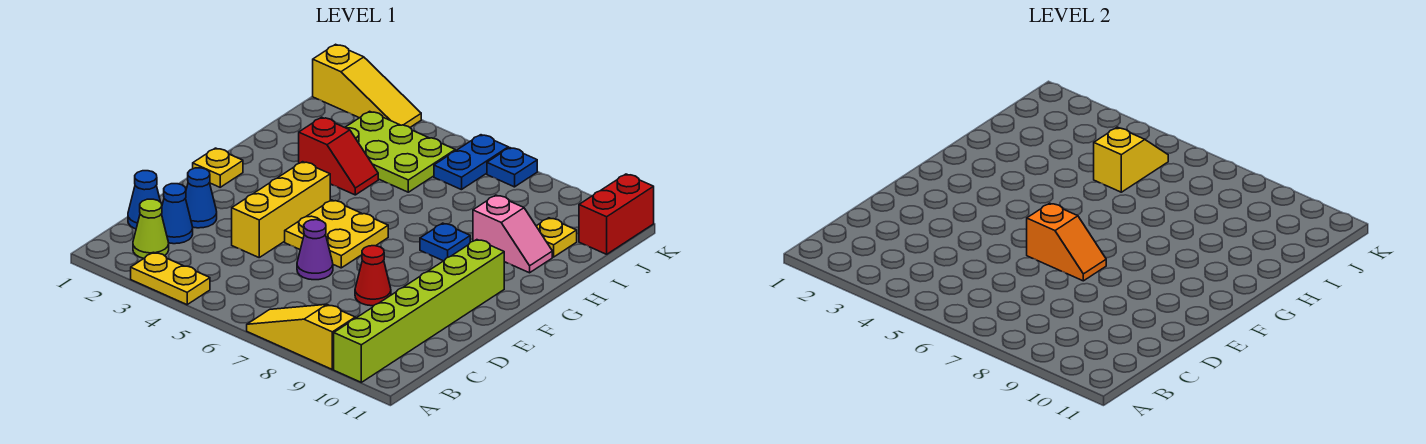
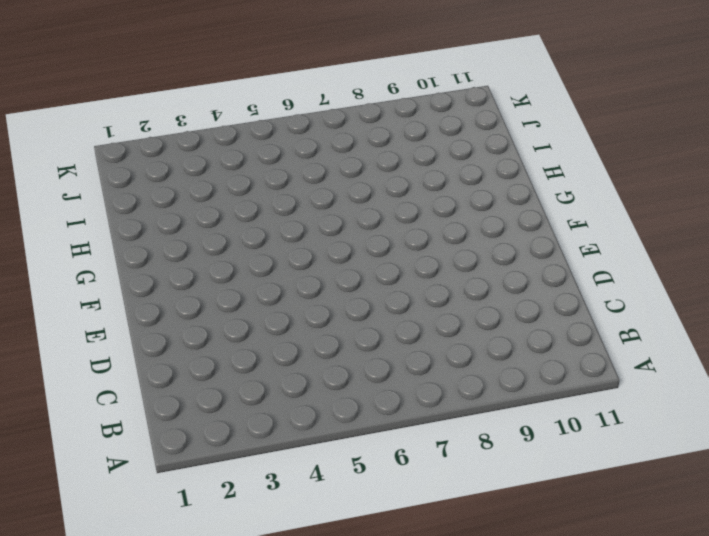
none -> yellow 1x2 plate [131,252,210,305]
none -> yellow 1x3 slope [247,304,355,369]
none -> lime 1x6 brick [334,240,504,382]

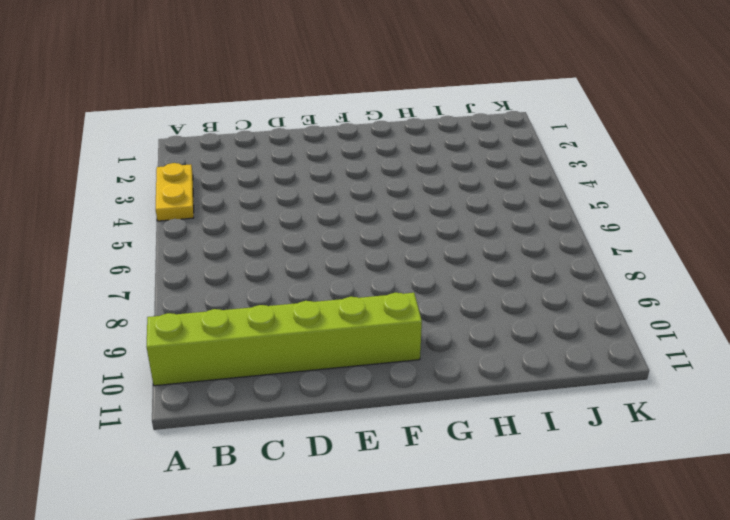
none -> yellow 1x3 slope [247,304,355,369]
none -> lime 1x1 cone [133,199,169,259]
none -> blue 1x1 cone [128,171,160,229]

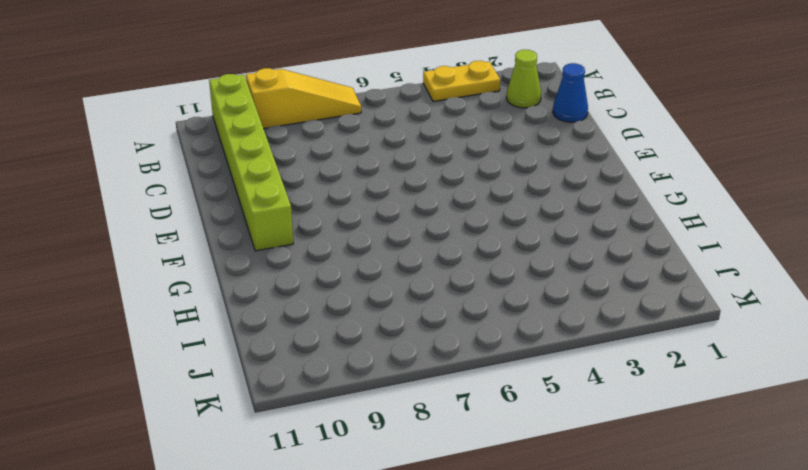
none -> blue 1x1 cone [162,184,193,244]
none -> blue 1x1 cone [186,168,217,228]
none -> yellow 1x3 brick [232,162,330,257]

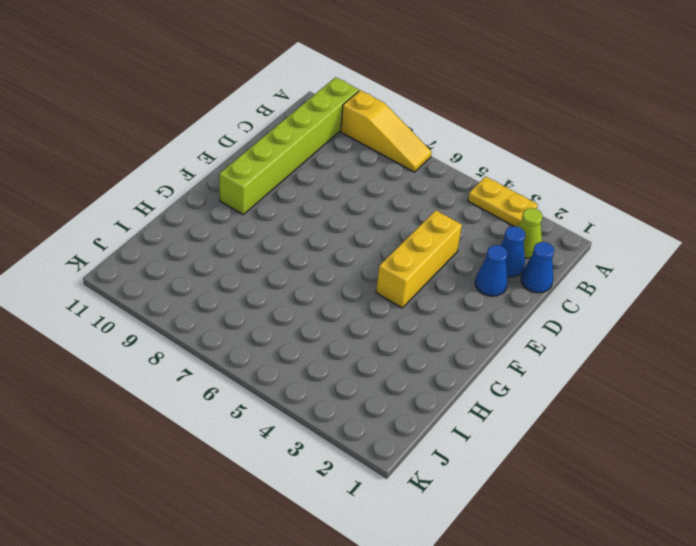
none -> purple 1x1 cone [297,220,333,280]
none -> red 1x1 cone [355,246,391,306]
none -> yellow 2x2 plate [285,200,388,268]

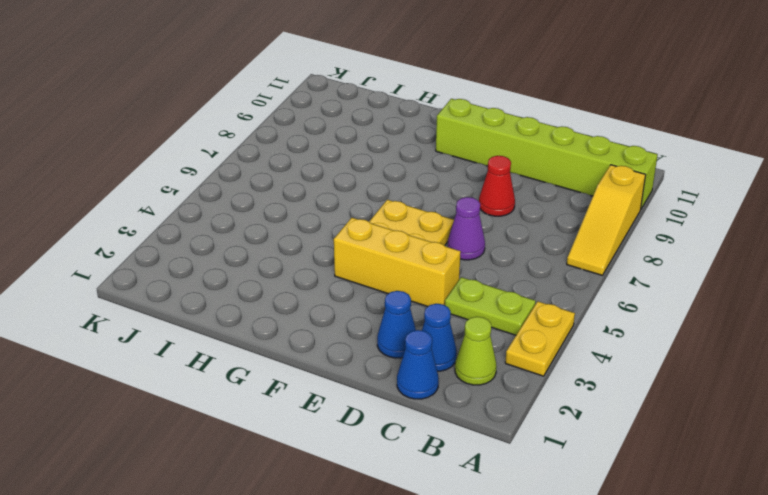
lime 1x2 plate [445,277,536,335] -> none
none -> yellow 1x1 plate [193,148,243,187]
none -> blue 1x1 plate [420,223,470,261]
none -> red 1x2 slope [299,117,378,195]

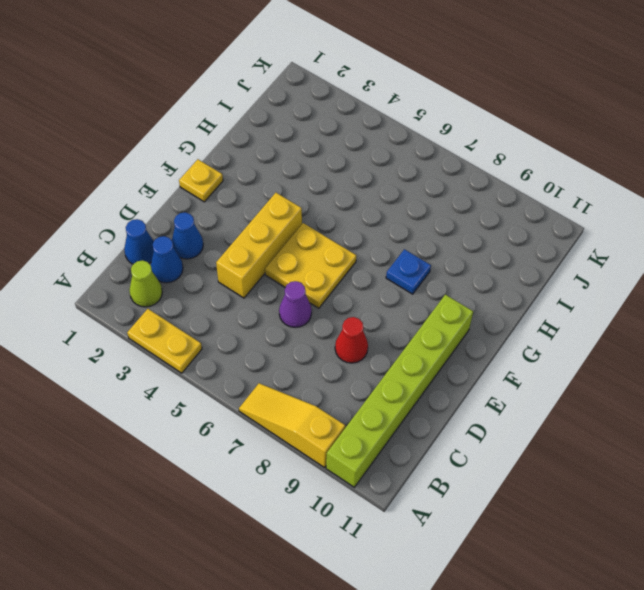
none -> red 1x2 slope [299,117,378,195]
none -> pink 1x2 slope [473,195,552,273]
none -> lime 2x3 plate [345,111,455,192]

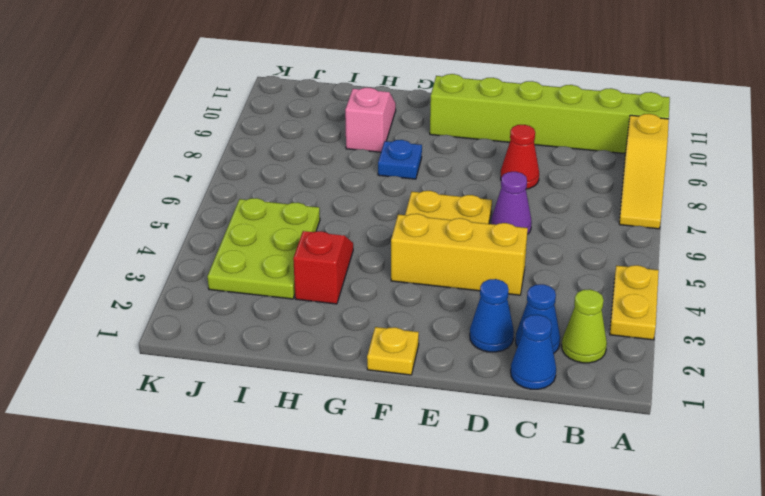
none -> yellow 1x1 plate [536,218,577,257]
none -> blue 1x2 plate [434,135,508,190]
none -> red 1x2 brick [579,174,654,254]

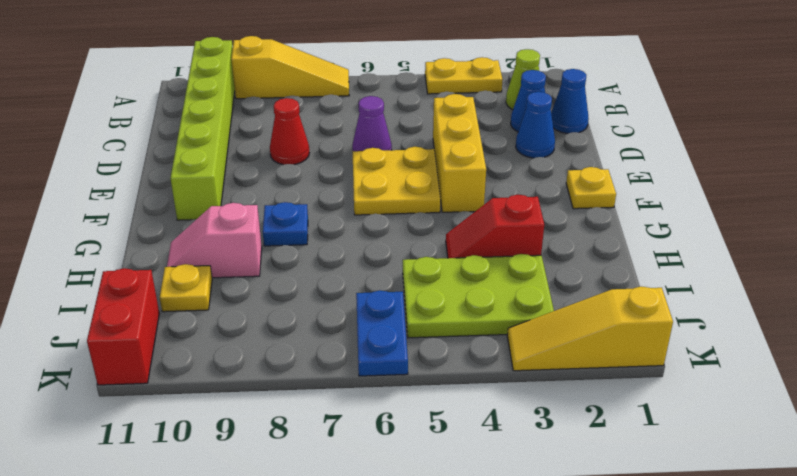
none -> blue 1x1 plate [487,148,537,187]
none -> orange 1x2 slope [1027,203,1106,281]
none -> yellow 1x2 slope [1094,127,1168,192]

